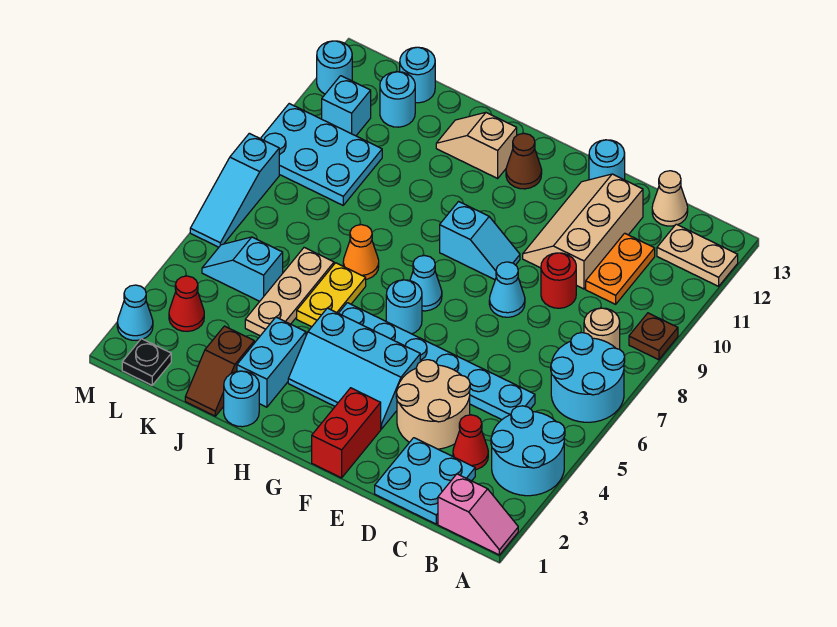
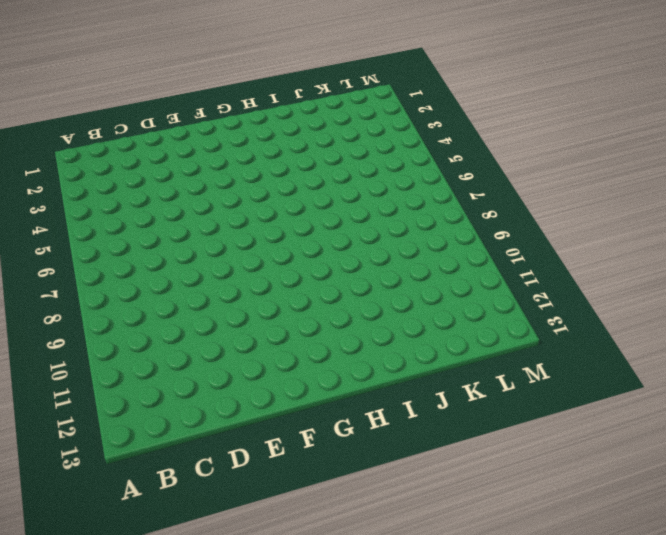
none -> pink 1x2 slope [438,474,518,555]
none -> cyan 2x2 round brick [491,406,565,496]
none -> cyan 2x2 round brick [551,333,625,422]
none -> brown 1x1 plate [629,313,678,360]

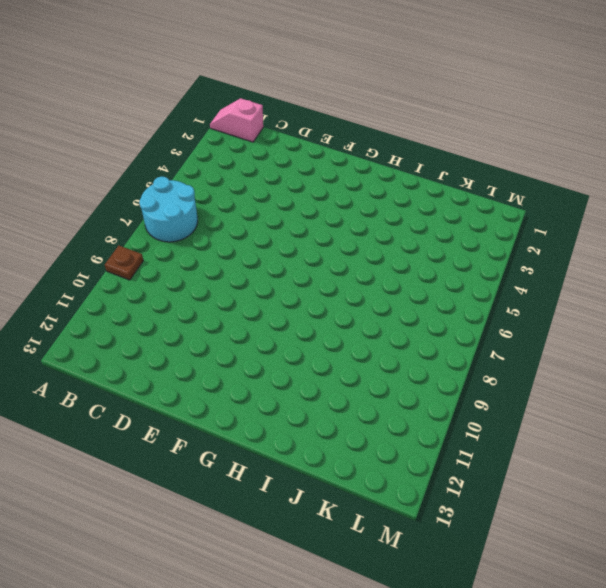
none -> cyan 2x2 round brick [491,406,565,496]
none -> tan 1x2 plate [657,224,738,286]
none -> tan 1x1 round brick [584,308,620,349]
none -> cyan 2x2 plate [375,438,475,524]

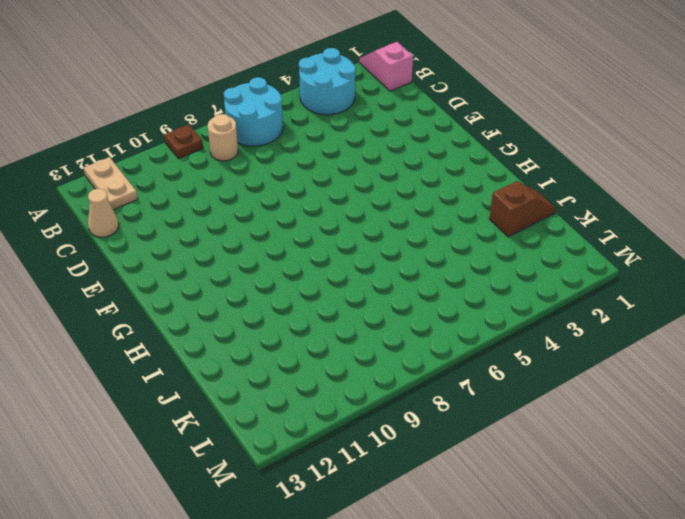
none -> cyan 2x2 plate [375,438,475,524]
none -> red 1x1 cone [453,415,488,470]
none -> cyan 1x6 plate [339,303,535,420]
none -> orange 1x2 plate [586,233,655,304]

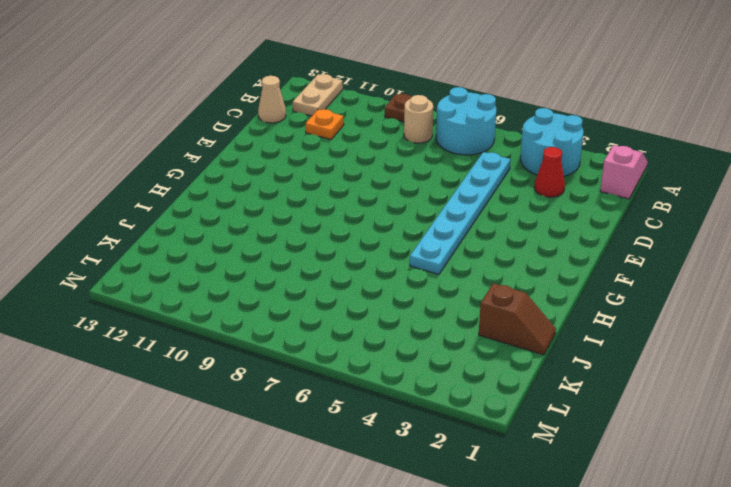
orange 1x1 plate [305,109,344,140] -> orange 1x2 plate [586,233,655,304]
none -> cyan 2x2 plate [375,438,475,524]
none -> tan 2x2 round brick [396,360,470,449]
none -> red 1x1 round brick [541,253,576,308]
none -> tan 2x3 slope [523,174,643,289]

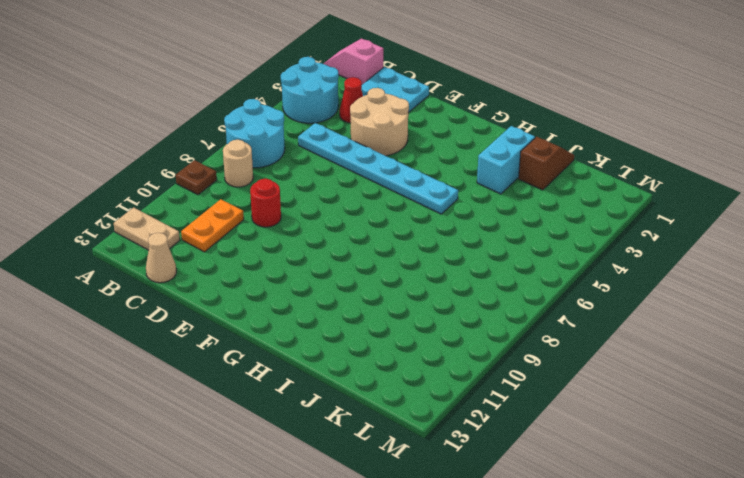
none -> tan 2x3 slope [523,174,643,289]
none -> cyan 1x1 cone [489,262,525,317]
none -> cyan 1x1 round brick [589,140,625,180]
none -> red 1x2 brick [312,388,381,478]

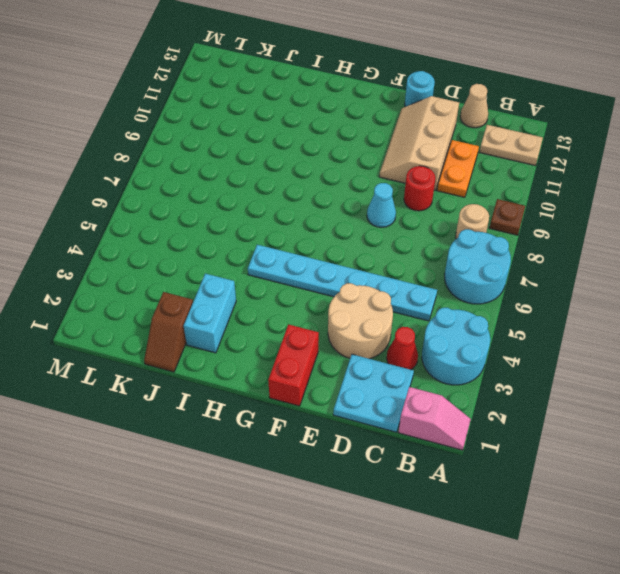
none -> cyan 2x3 slope [288,308,420,429]
none -> cyan 1x2 slope [440,202,520,280]
none -> cyan 1x1 round brick [386,280,422,334]
none -> cyan 1x1 cone [410,256,442,311]

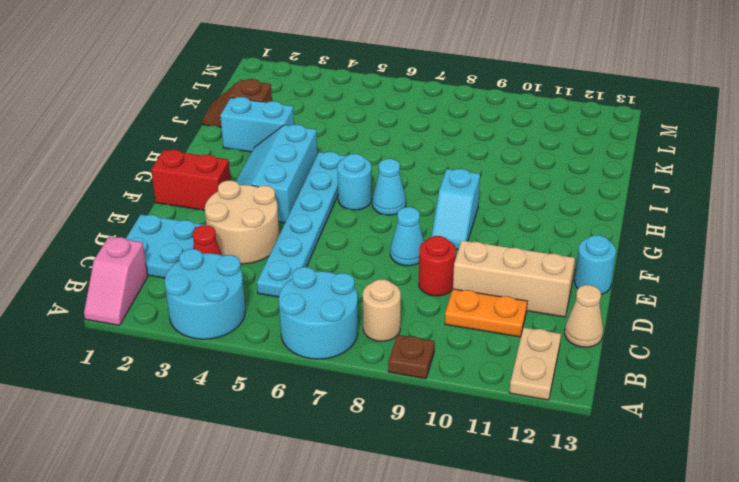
none -> brown 1x1 cone [506,133,542,189]
none -> tan 1x2 slope [436,113,517,178]
none -> cyan 1x1 round brick [224,371,259,427]
none -> yellow 1x2 plate [297,263,366,327]

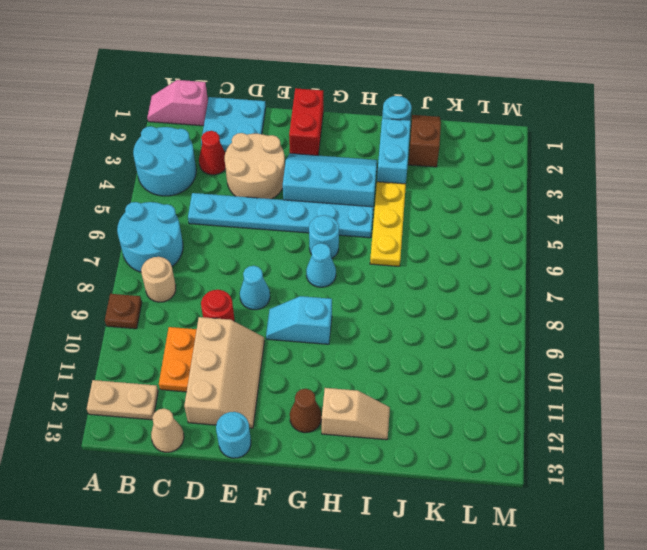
yellow 1x3 plate [370,182,406,266] -> yellow 1x2 plate [297,263,366,327]
none -> orange 1x1 cone [343,225,379,279]
none -> tan 1x3 plate [245,247,334,336]
none -> cyan 1x2 slope [202,237,283,301]
none -> cyan 2x3 plate [260,104,382,205]

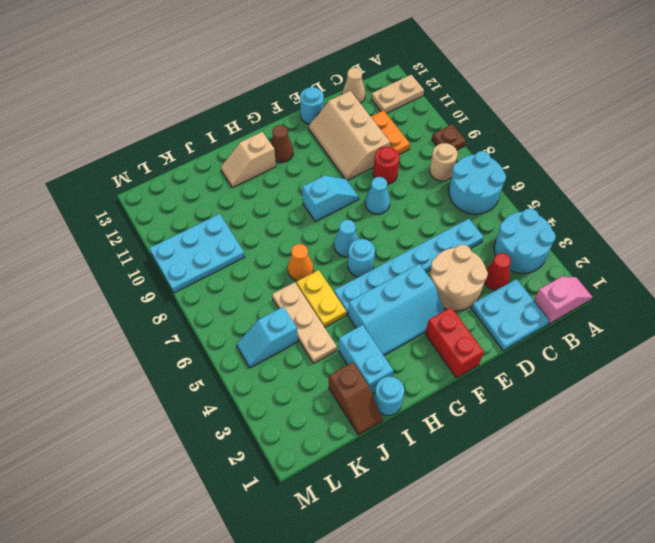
none -> cyan 1x1 round brick [380,72,415,127]
none -> cyan 1x1 round brick [400,47,435,103]
none -> black 1x1 plate [122,339,171,385]
none -> red 1x1 cone [169,276,204,331]

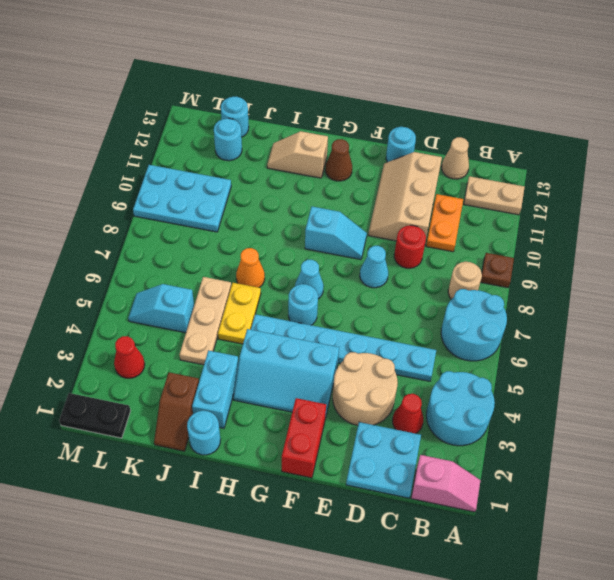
black 1x2 plate [59,393,131,438] -> black 1x1 plate [122,339,171,385]
none -> cyan 1x1 brick [322,76,371,136]
none -> cyan 1x1 cone [117,285,153,340]
none -> cyan 1x3 slope [190,133,279,247]
none -> cyan 1x1 round brick [317,41,352,94]

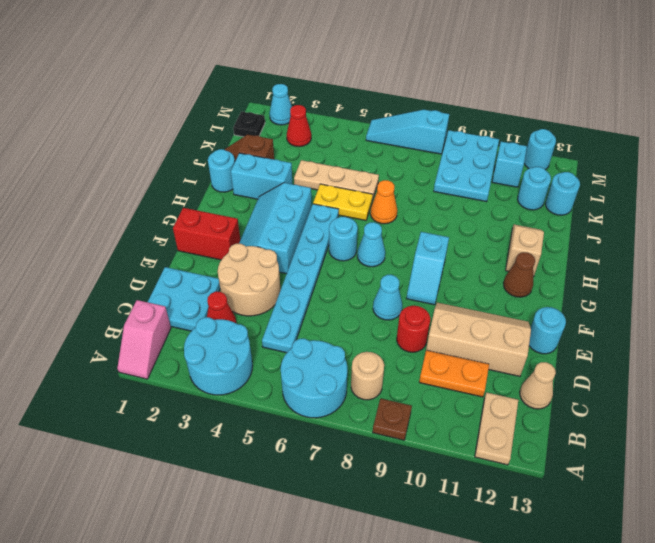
none -> cyan 1x2 slope [202,237,283,301]

